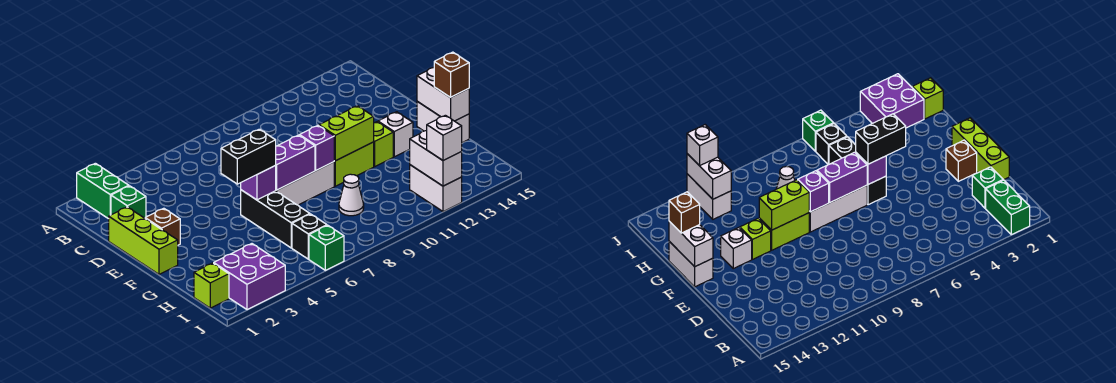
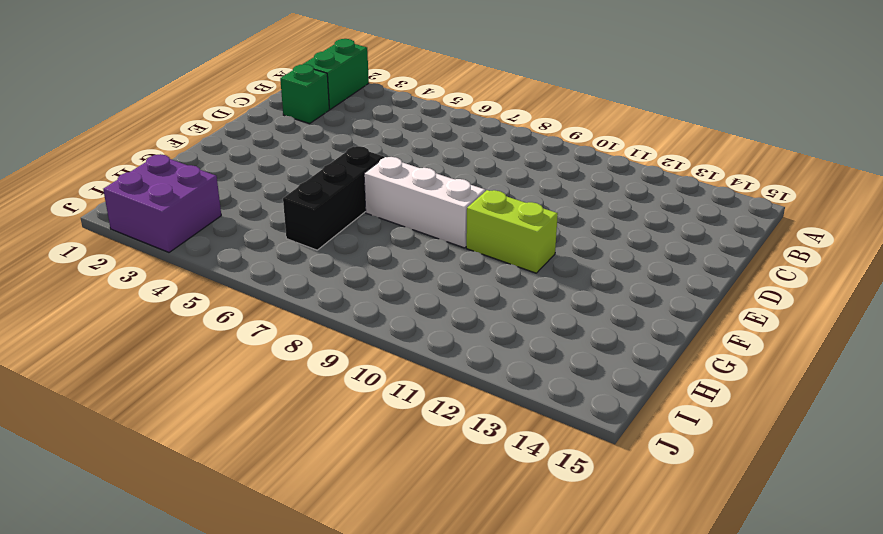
none -> lime 1x3 brick [109,207,178,274]
none -> brown 1x1 brick [145,208,180,245]
none -> lime 1x1 brick [374,122,393,167]

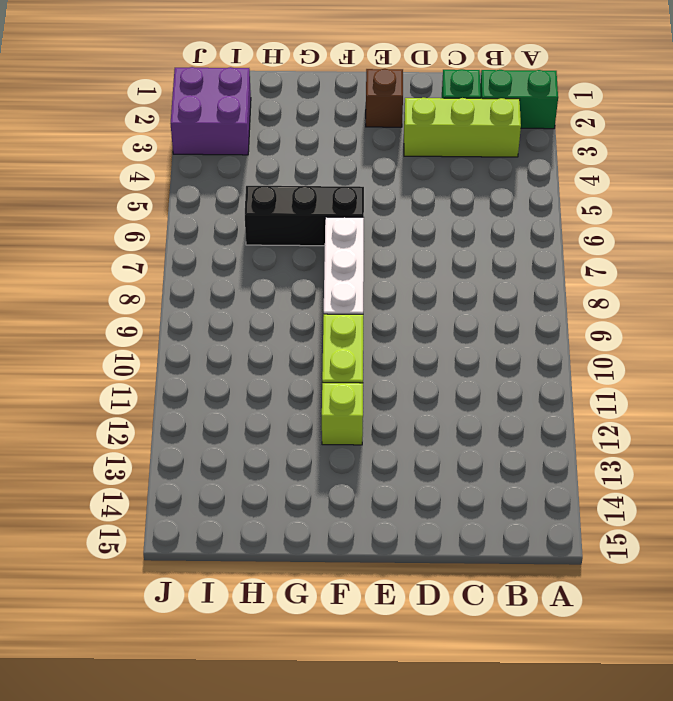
lime 1x3 brick [404,98,521,157] -> lime 1x3 brick moved to [109,207,178,274]
none -> white 1x1 brick [378,112,413,157]
none -> white 1x2 brick [417,102,469,143]
none -> white 1x1 cone [339,174,364,216]

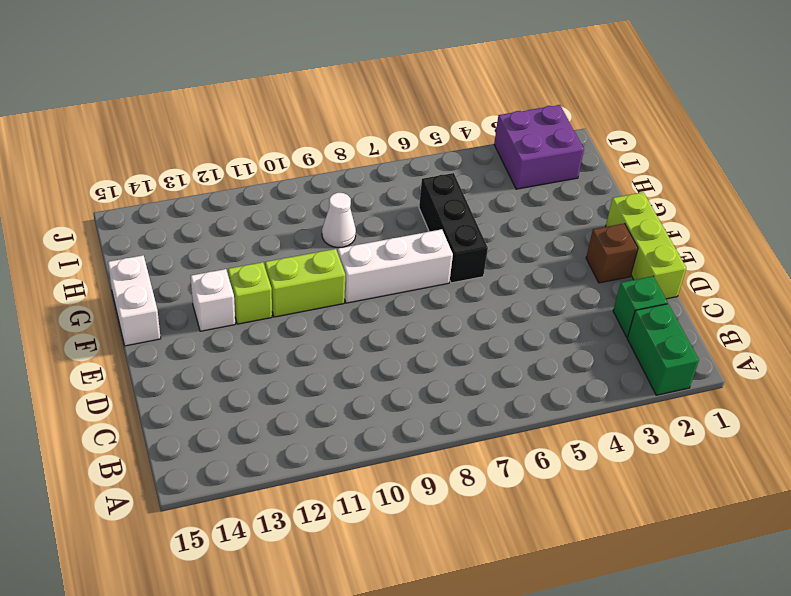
none -> lime 1x1 brick [194,263,229,308]
none -> black 1x1 brick [292,214,327,259]
none -> white 1x2 brick [410,165,462,212]

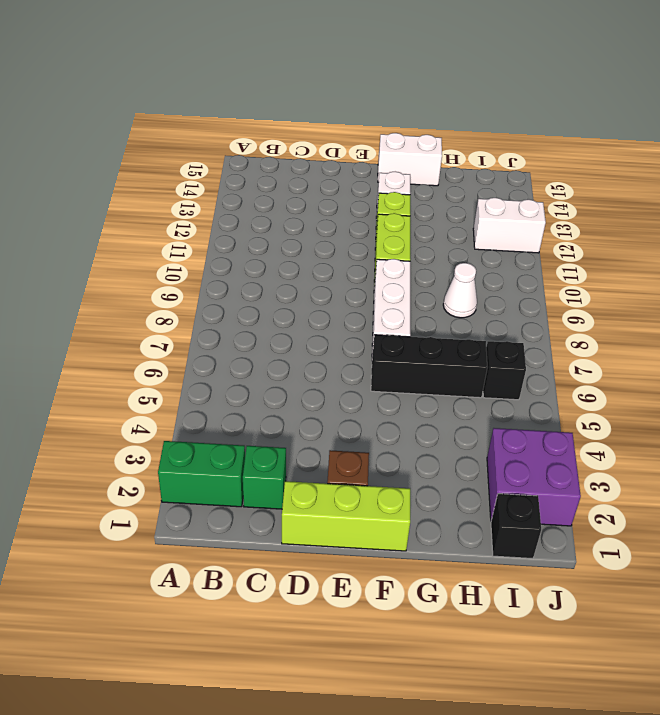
black 1x1 brick [491,494,541,559] -> lime 1x1 brick [194,263,229,308]
none -> green 1x1 brick [309,225,344,270]
none -> purple 1x1 brick [241,165,276,200]
none -> purple 1x2 brick [276,135,315,190]

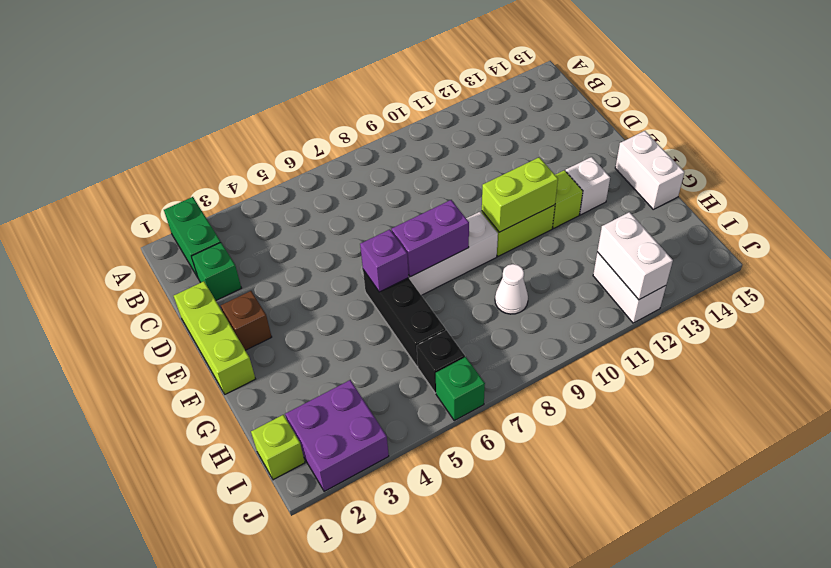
none -> purple 1x1 brick [300,126,335,170]
none -> white 1x2 brick [417,68,469,121]
none -> black 1x2 brick [221,129,276,184]

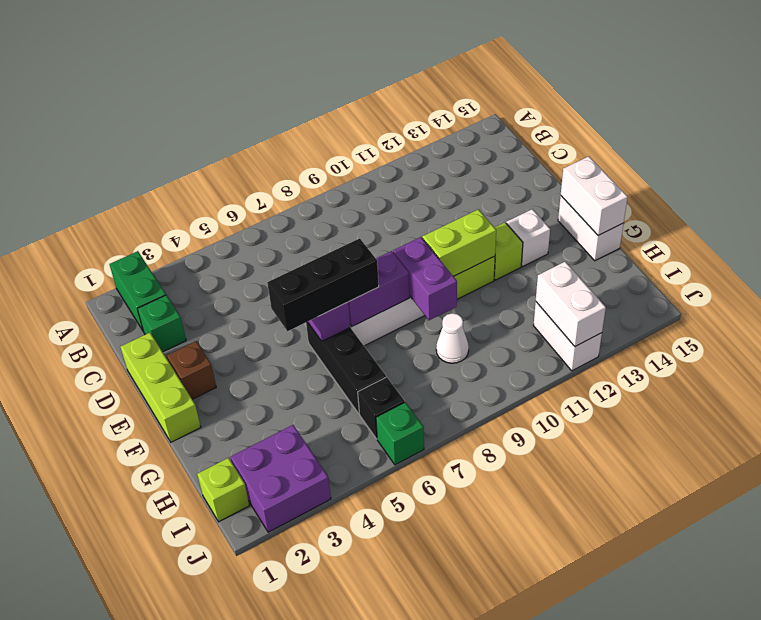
black 1x3 brick [267,238,379,331] -> black 1x2 brick [221,129,276,184]
purple 1x2 brick [393,237,457,320] -> purple 1x1 brick [300,126,335,170]
none -> brown 1x1 brick [434,52,469,97]
none -> white 1x1 brick [426,115,462,160]

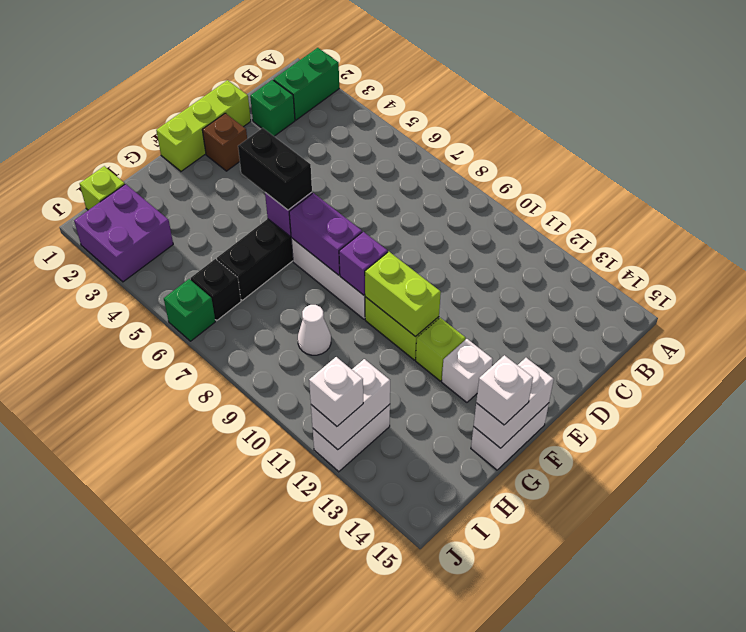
white 1x1 brick [476,355,533,425] -> brown 1x1 brick [434,52,469,97]

